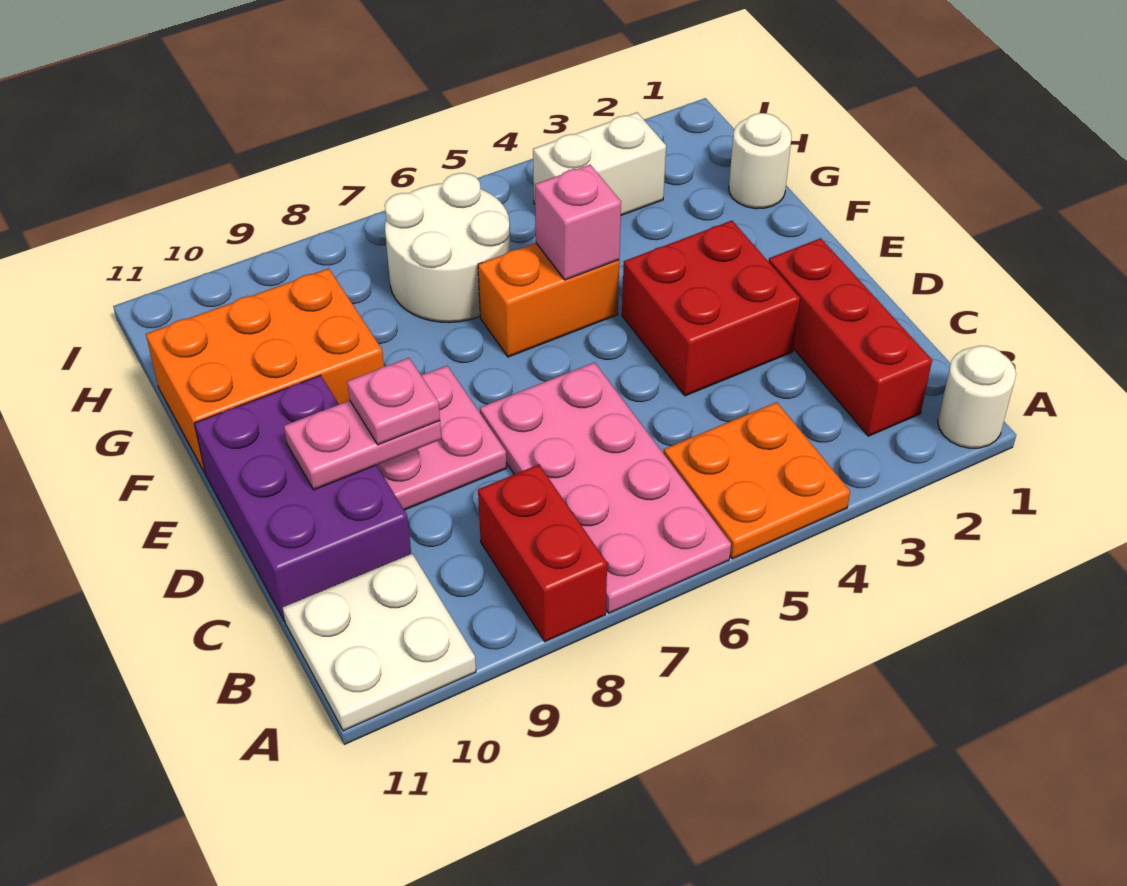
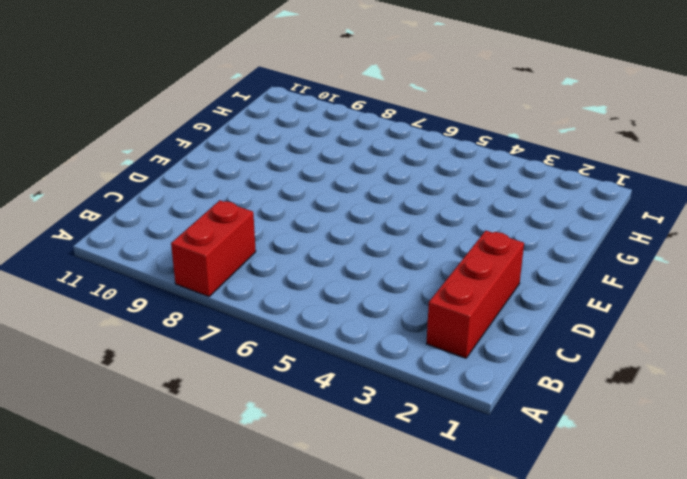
none -> white 1x1 round brick [938,346,1016,448]
none -> orange 2x2 plate [663,402,850,559]
none -> pink 2x4 plate [480,362,731,613]

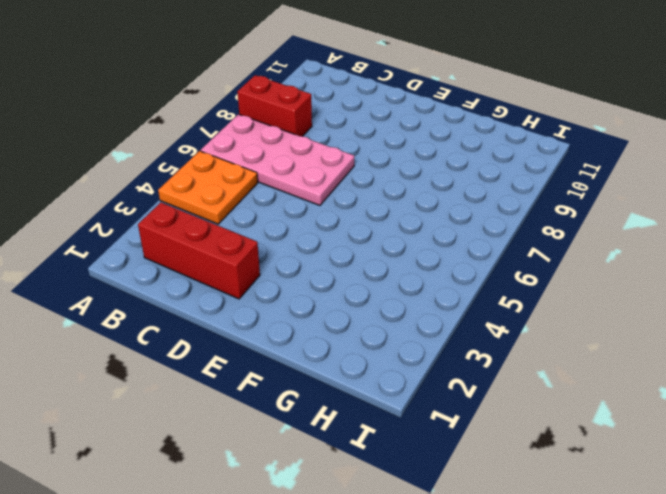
none -> white 1x1 round brick [938,346,1016,448]
none -> white 2x2 plate [283,554,476,731]
none -> purple 2x3 brick [194,375,411,621]

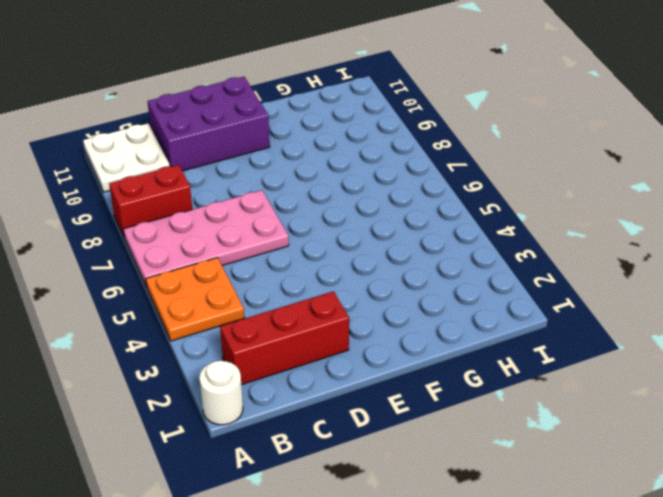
none -> red 2x2 brick [622,221,800,396]
none -> pink 2x2 plate [377,366,507,510]
none -> orange 1x2 brick [478,243,619,357]

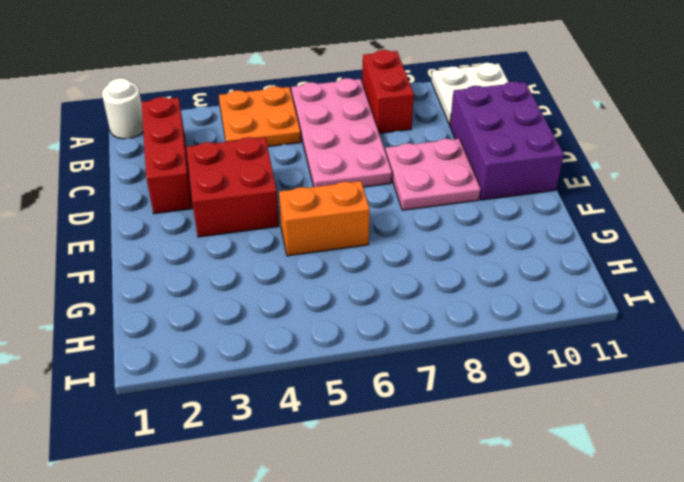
none -> orange 2x3 brick [146,268,384,474]
none -> white 1x1 round brick [729,113,792,209]
none -> white 2x2 round brick [385,173,510,323]

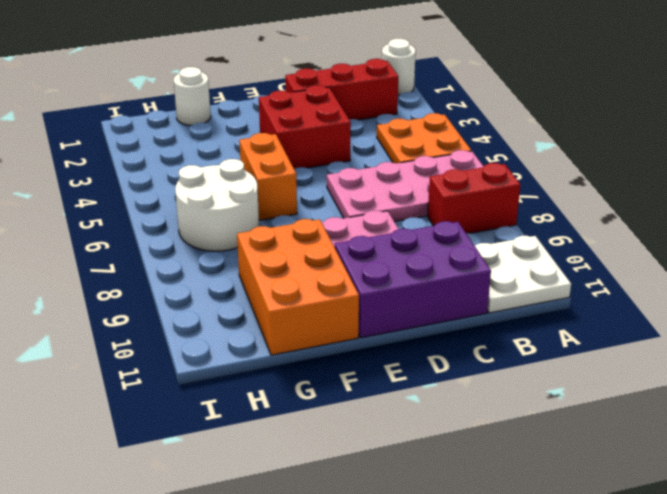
none -> white 1x2 brick [533,112,666,215]
none -> pink 1x2 plate [284,401,441,490]
none -> pink 1x1 brick [535,165,621,280]

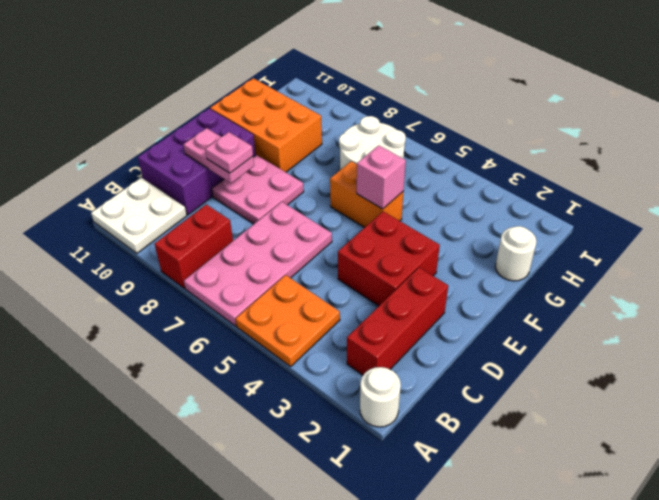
none -> white 1x2 brick [533,112,666,215]

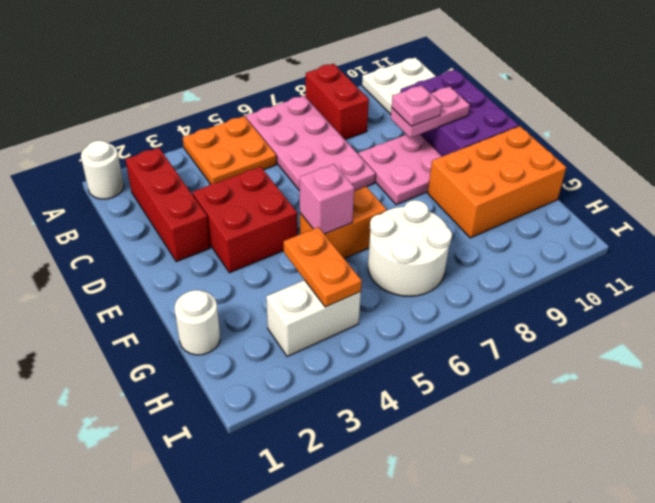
orange 1x2 plate [284,227,362,307] -> none

